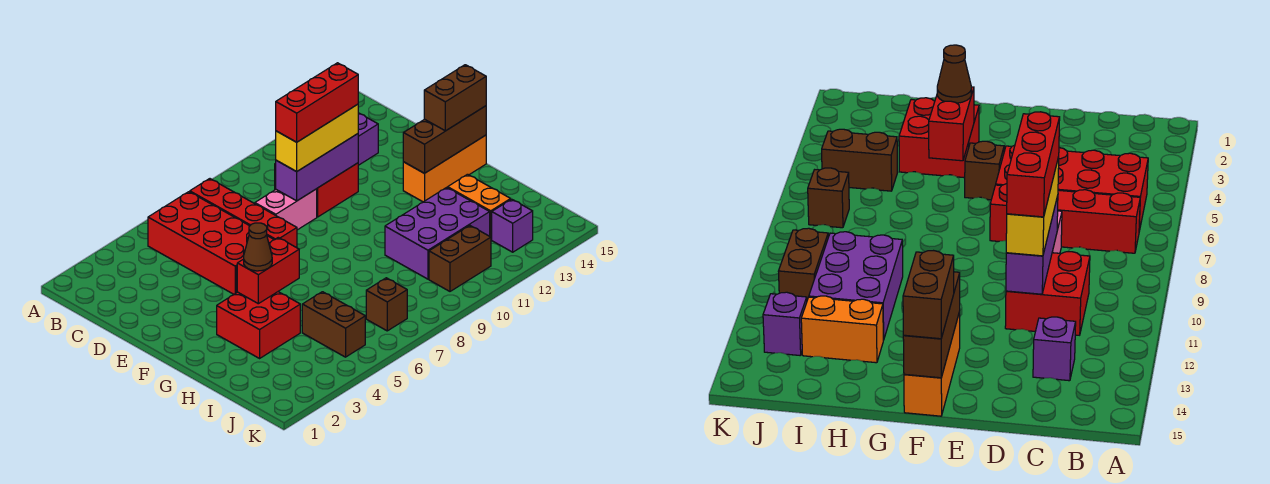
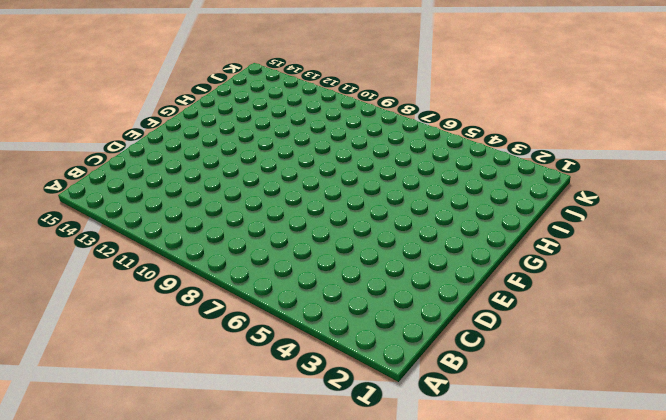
none -> red 2x4 brick [148,192,274,294]
none -> red 1x4 brick [190,179,297,248]
none -> red 2x2 brick [275,163,358,217]

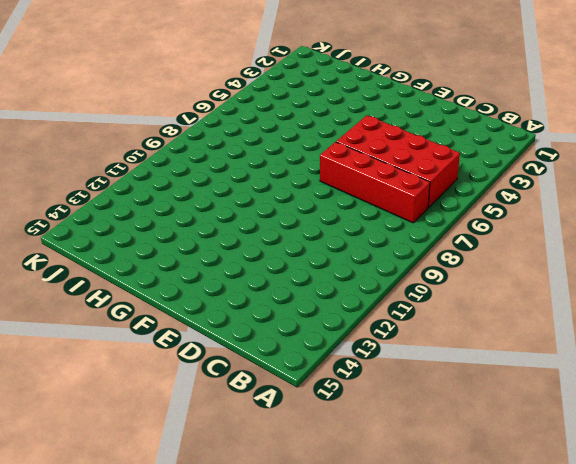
none -> red 2x2 brick [275,163,358,217]
none -> purple 1x1 brick [358,113,378,165]
none -> pink 1x2 brick [255,189,317,230]

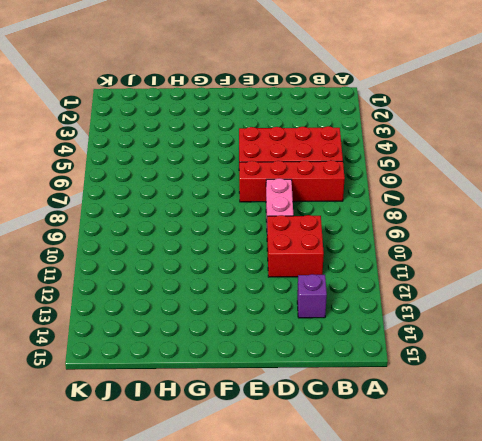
none -> brown 1x1 brick [965,141,1004,200]
none -> orange 1x3 brick [403,135,486,202]
none -> red 2x2 brick [217,292,300,358]

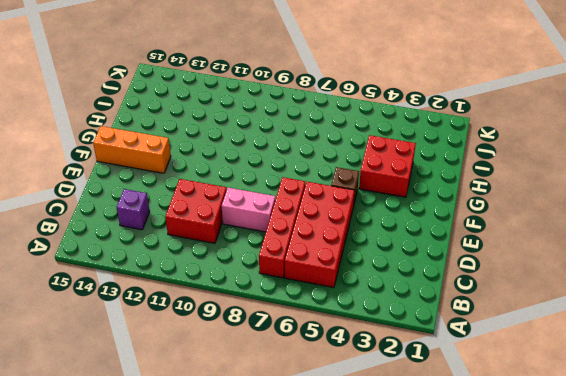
none -> purple 2x3 brick [385,187,490,279]
none -> orange 1x2 brick [448,174,511,240]
none -> brown 1x2 brick [302,292,365,357]

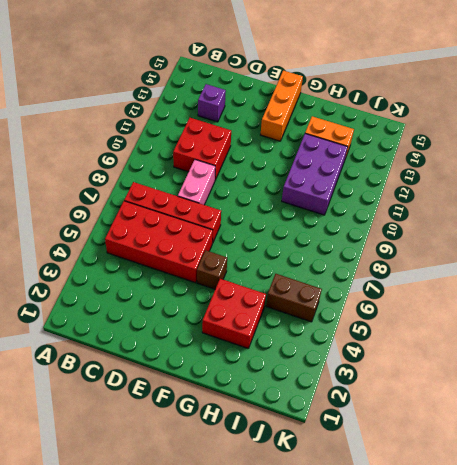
none -> brown 1x1 brick [366,278,407,331]
none -> brown 1x2 brick [429,226,491,291]
none -> purple 1x1 brick [492,199,533,252]

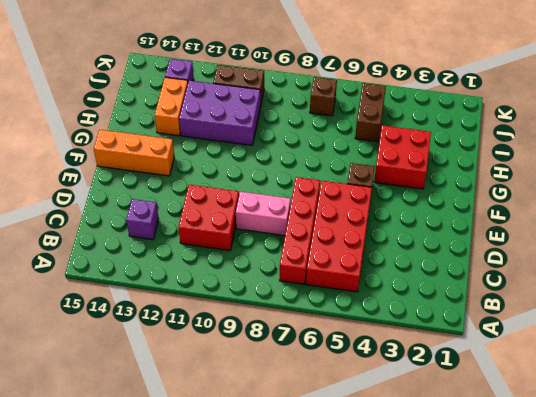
none -> purple 1x3 brick [276,134,358,201]
none -> brown 1x3 brick [403,106,486,173]
none -> red 1x2 brick [237,238,299,304]

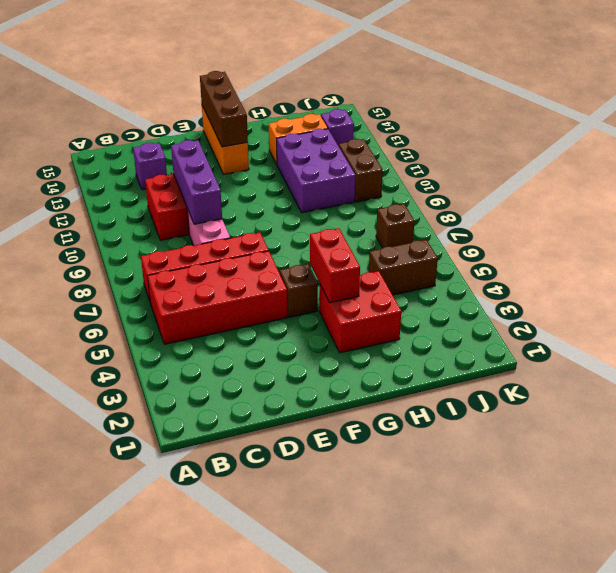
none -> yellow 1x3 brick [276,104,358,172]
none -> brown 1x2 brick [424,65,486,131]
none -> brown 1x1 cone [244,223,272,271]

